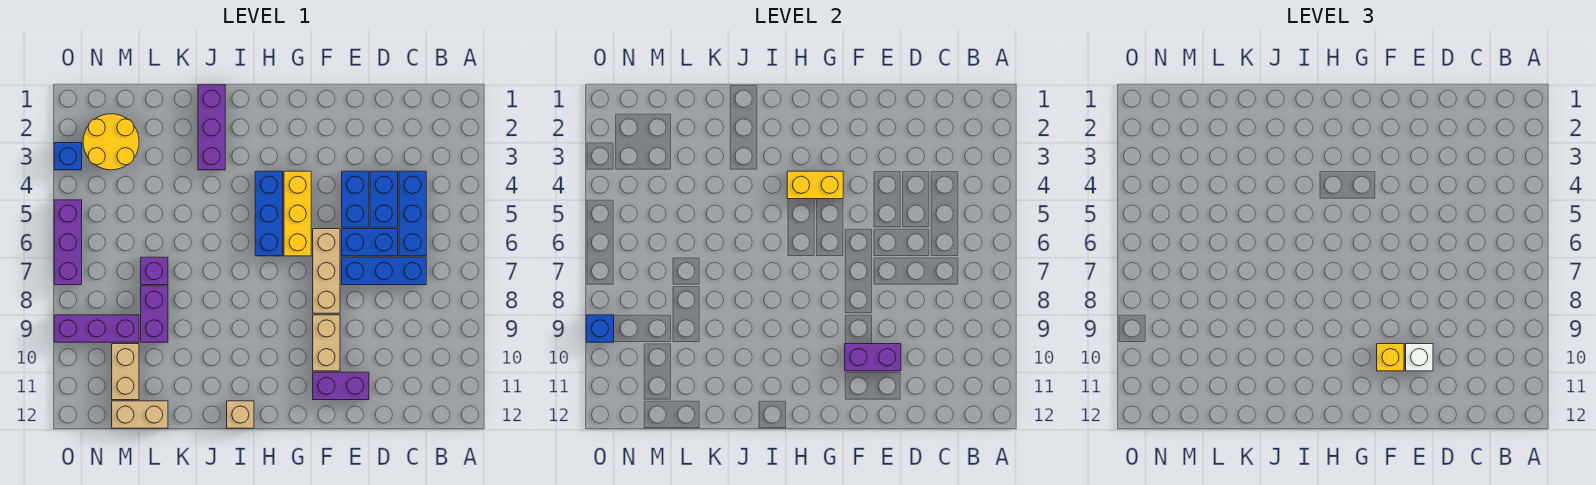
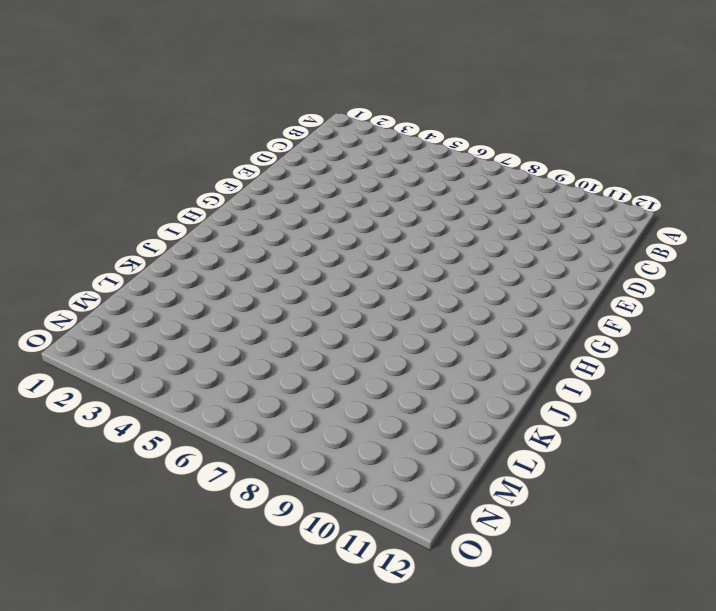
none -> blue 1x3 brick [399,171,426,256]
none -> blue 1x3 brick [342,257,426,285]
none -> blue 1x2 brick [370,171,398,227]

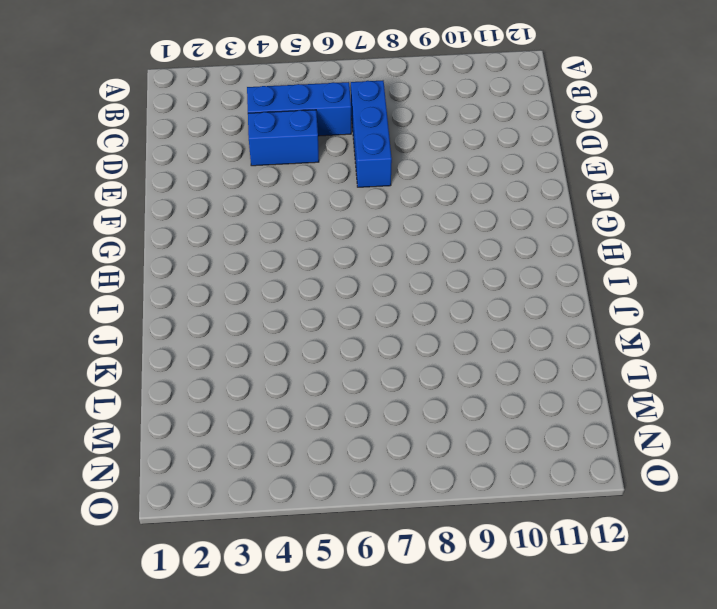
none -> blue 1x2 brick [342,229,398,256]
none -> blue 1x2 brick [342,171,369,227]
none -> purple 1x2 brick [313,372,369,400]

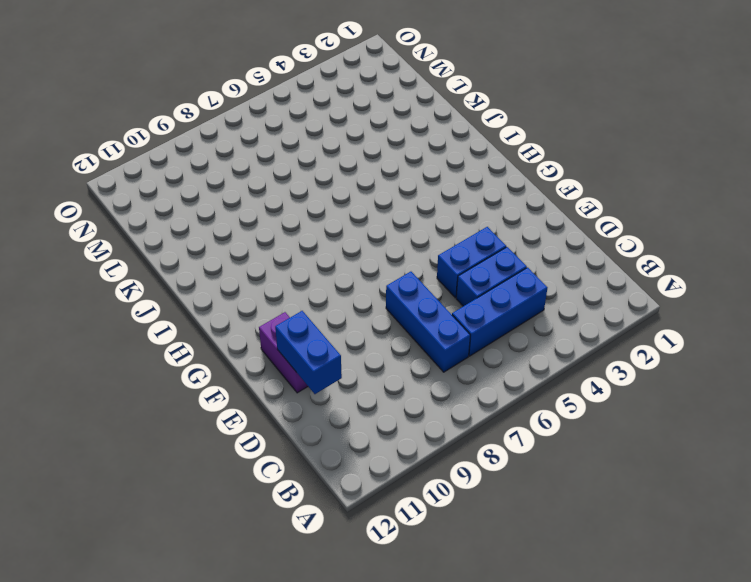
blue 1x2 brick [275,311,342,394] -> blue 1x2 brick moved to [342,229,398,256]
none -> tan 1x3 brick [313,229,340,313]
none -> tan 1x2 brick [313,315,340,371]
none -> yellow 1x3 brick [284,171,311,256]

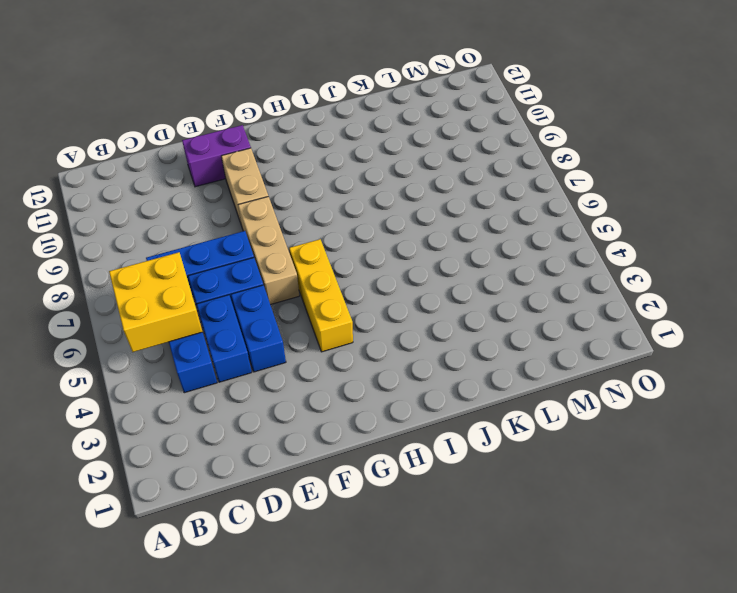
yellow 2x2 brick [109,252,203,352] -> none
none -> blue 1x3 brick [255,171,283,256]
none -> tan 1x1 brick [227,401,254,428]
none -> purple 1x3 brick [198,85,225,170]

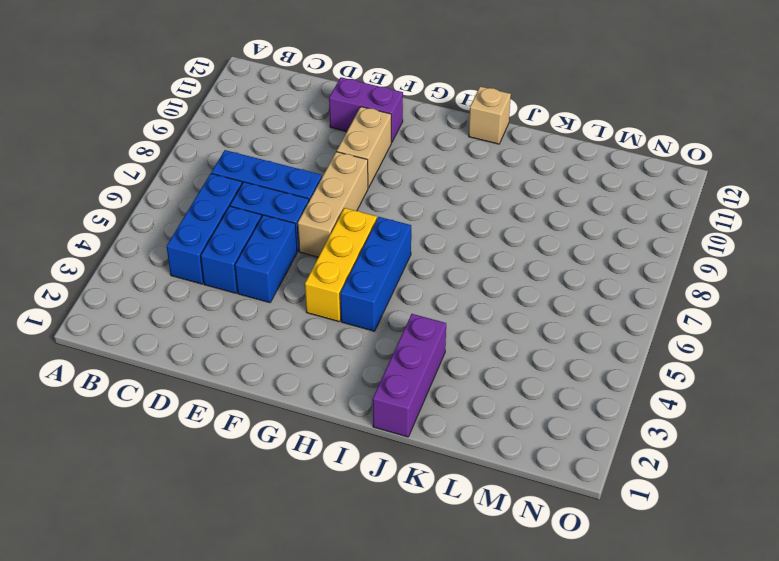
none -> purple 1x1 brick [141,257,168,285]
none -> purple 1x2 brick [141,286,168,342]
none -> tan 1x2 brick [112,401,168,428]

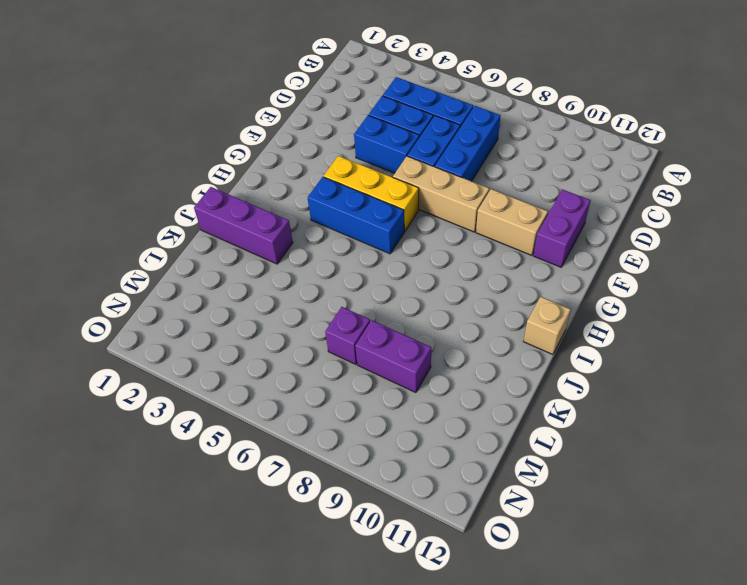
none -> tan 1x2 brick [112,401,168,428]
none -> yellow 2x2 round brick [83,114,139,170]
none -> purple 1x3 brick [54,315,139,342]

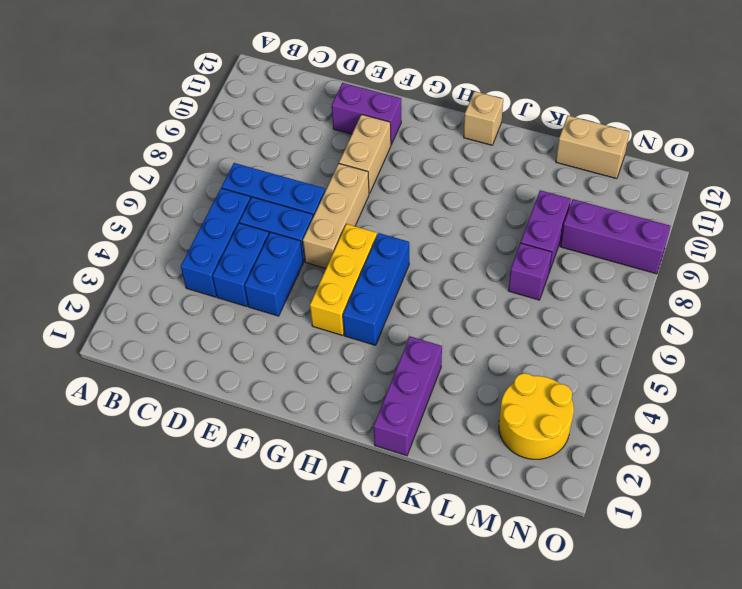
none -> tan 1x2 brick [112,344,139,400]
none -> blue 1x1 brick [54,143,82,170]
none -> purple 1x3 brick [54,200,82,285]

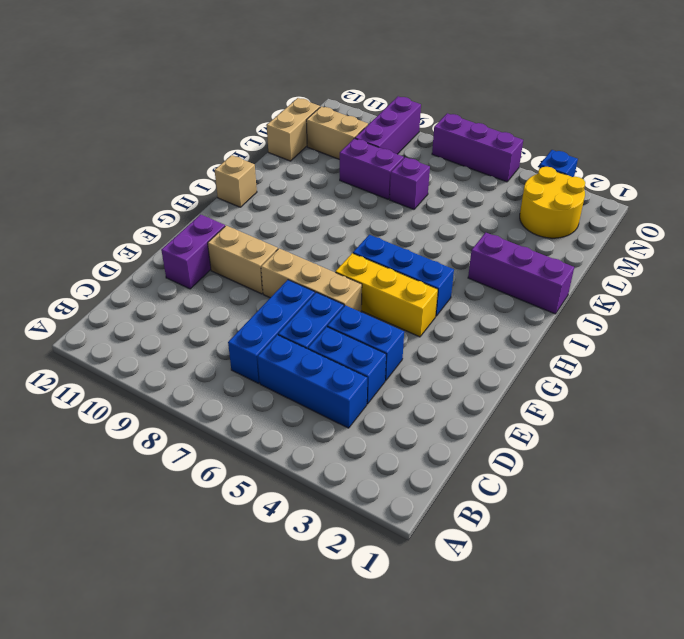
none -> purple 1x2 brick [845,344,901,371]
none -> yellow 1x2 brick [787,171,843,199]
none -> blue 1x1 brick [586,315,614,342]

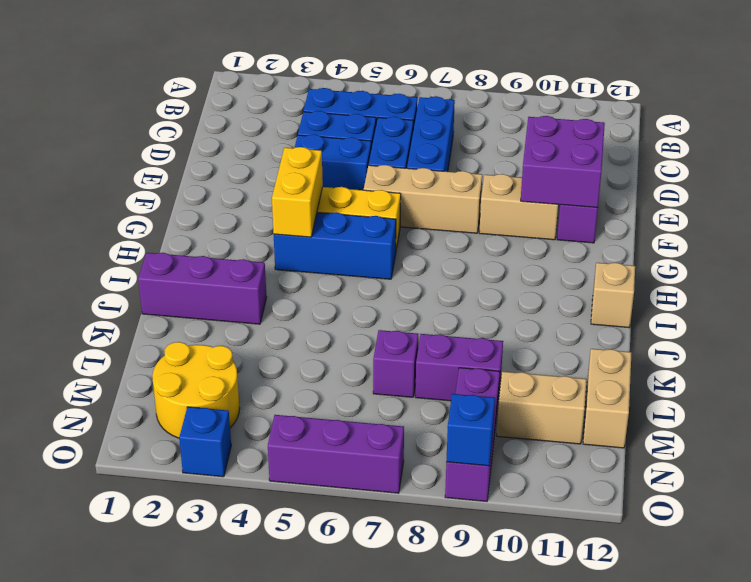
purple 2x2 brick [521,116,605,208] -> purple 1x2 brick [845,344,901,371]
none -> white 1x1 brick [1406,344,1433,371]
none -> yellow 1x1 brick [1377,344,1404,371]

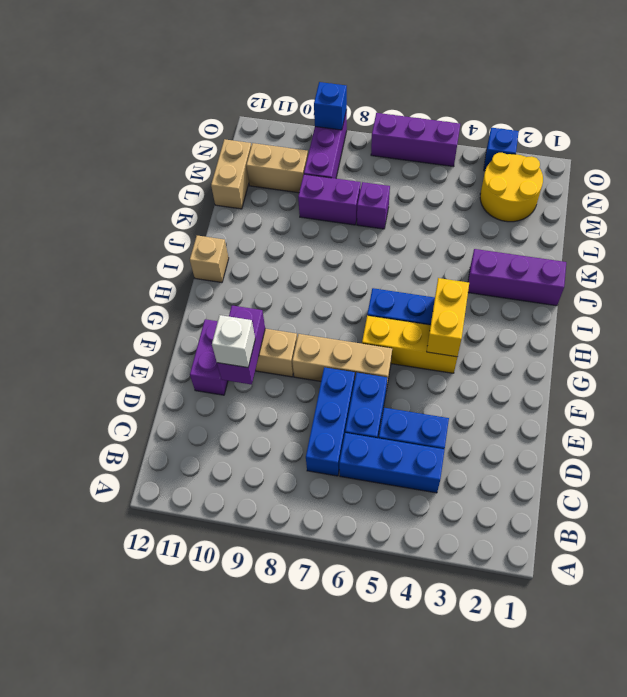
none -> blue 1x2 brick [342,171,369,227]
none -> yellow 1x1 brick [1377,344,1404,371]

